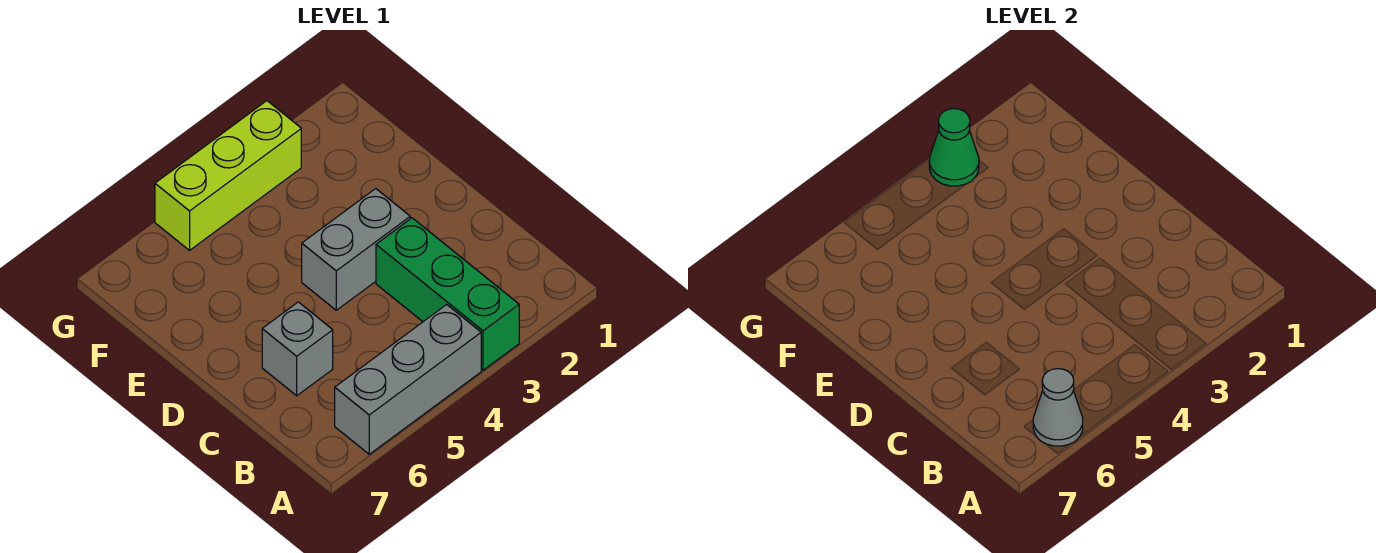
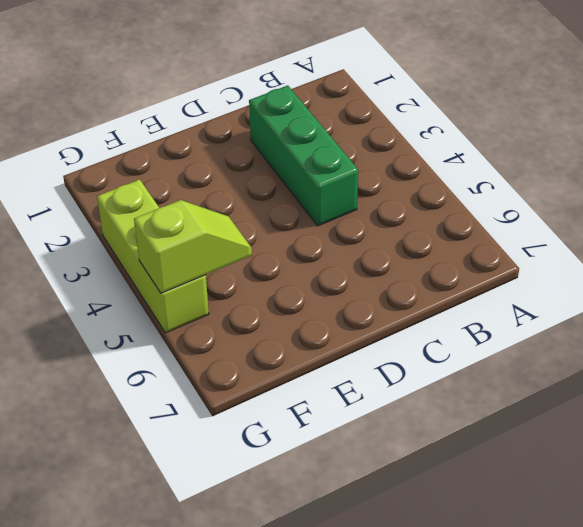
green 1x3 brick [249,85,358,226] -> green 1x3 brick turned to [376,218,519,370]
lime 1x2 slope [134,200,252,293] -> none
none -> grey 1x3 brick [335,305,481,454]
none -> grey 1x1 brick [262,302,333,396]

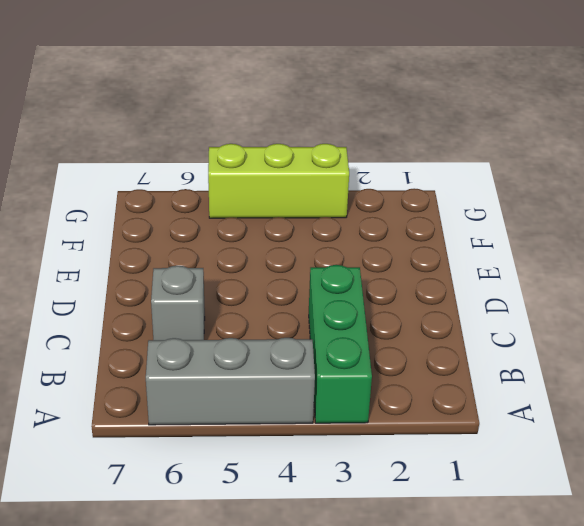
none -> grey 1x2 brick [302,189,410,310]
none -> grey 1x1 cone [1033,369,1083,446]

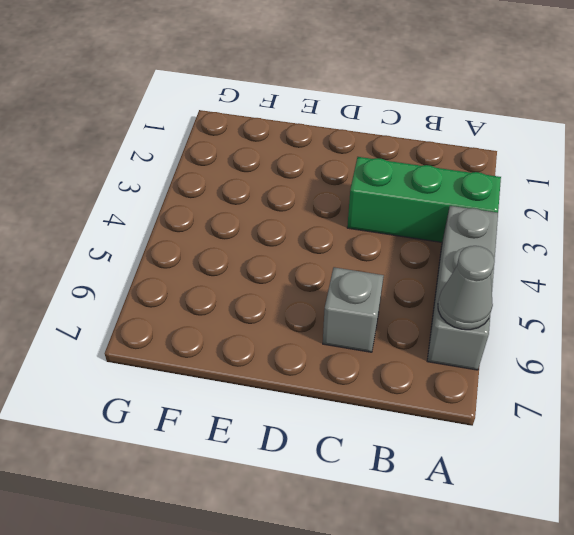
none -> grey 1x2 brick [302,189,410,310]
none -> lime 1x3 brick [155,101,301,250]

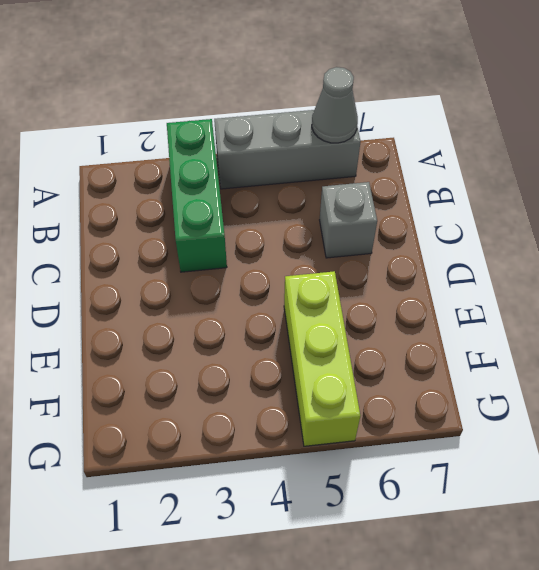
lime 1x3 brick [284,271,360,446] -> lime 1x3 brick turned to [155,101,301,250]
none -> grey 1x2 brick [302,189,410,310]
none -> green 1x1 cone [929,109,979,186]

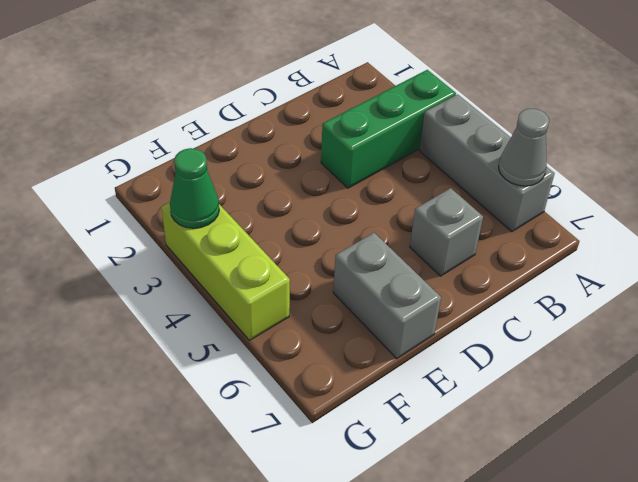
grey 1x2 brick [333,233,441,358] -> grey 1x2 brick moved to [302,189,410,310]

